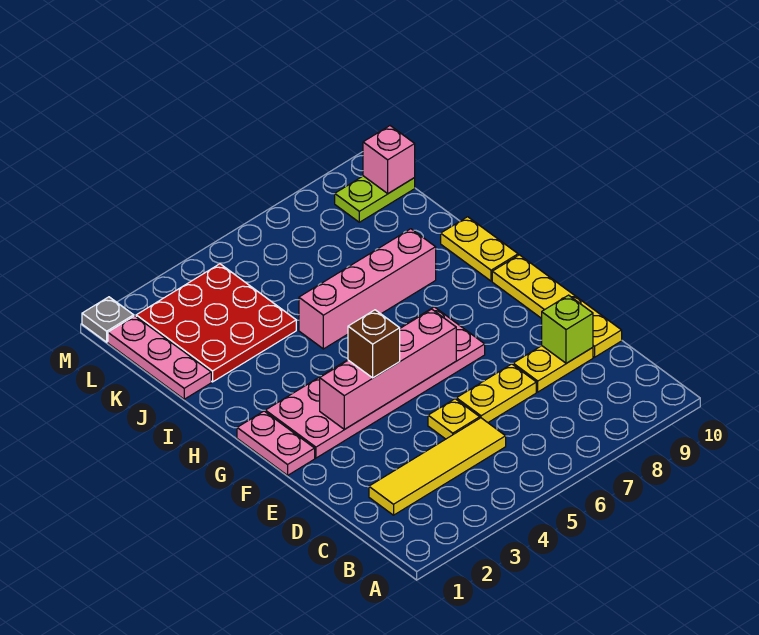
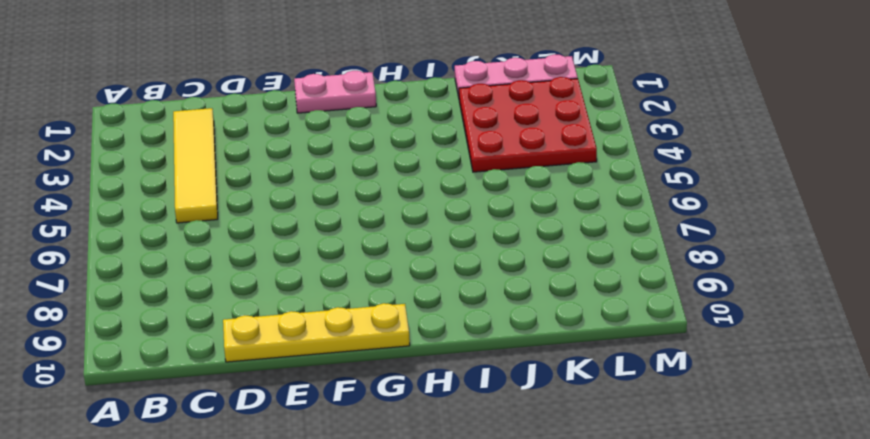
none -> yellow 1x1 plate [428,399,480,439]
none -> yellow 1x2 plate [456,364,536,422]
none -> yellow 1x2 plate [513,346,593,392]

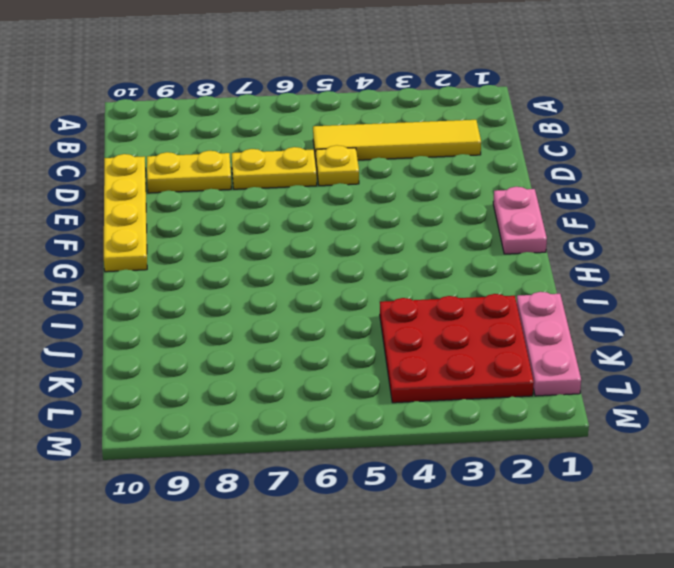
none -> pink 2x6 plate [265,307,485,458]
none -> yellow 1x2 plate [441,217,518,281]
none -> pink 1x4 brick [299,229,436,349]

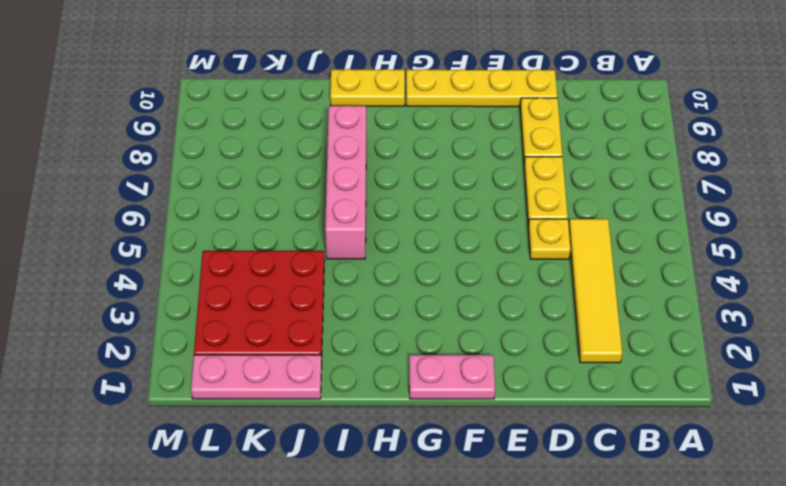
none -> pink 2x6 plate [265,307,485,458]
none -> lime 1x2 plate [335,176,415,222]
none -> grey 1x1 plate [82,297,134,342]

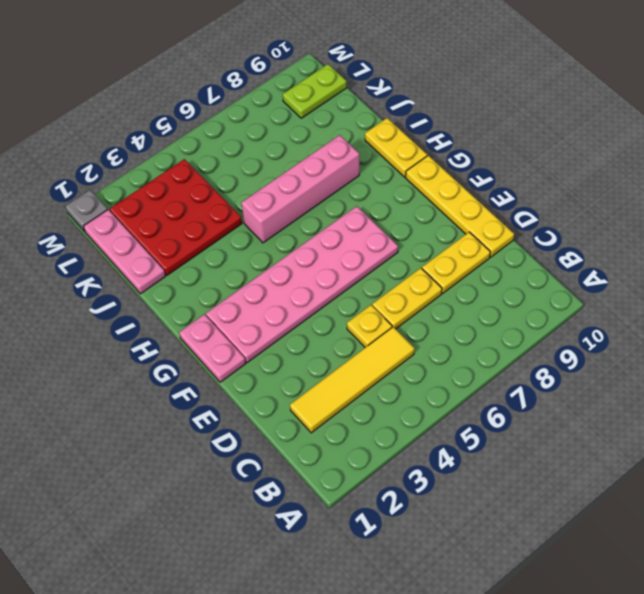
none -> lime 1x1 brick [542,295,593,363]
none -> pink 1x4 brick [320,309,456,429]
none -> pink 1x1 brick [363,126,415,193]

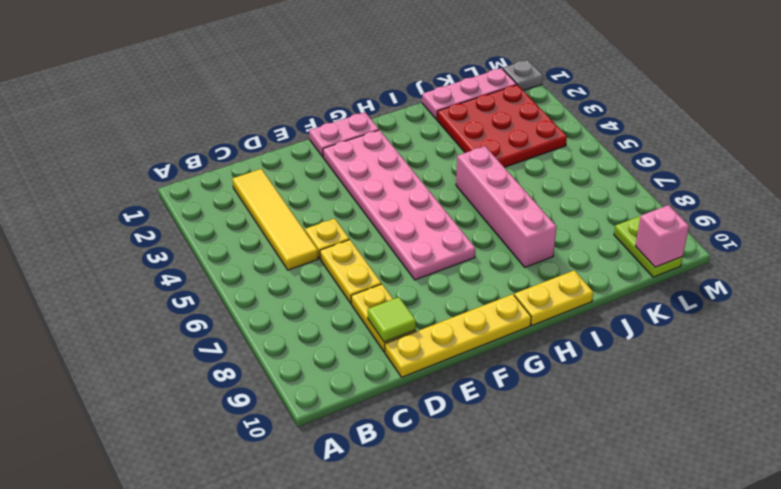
lime 1x1 tile [368,297,416,342] -> lime 1x1 brick [542,295,593,363]
none -> pink 1x4 brick [320,309,456,429]
none -> brown 1x1 brick [348,310,400,378]

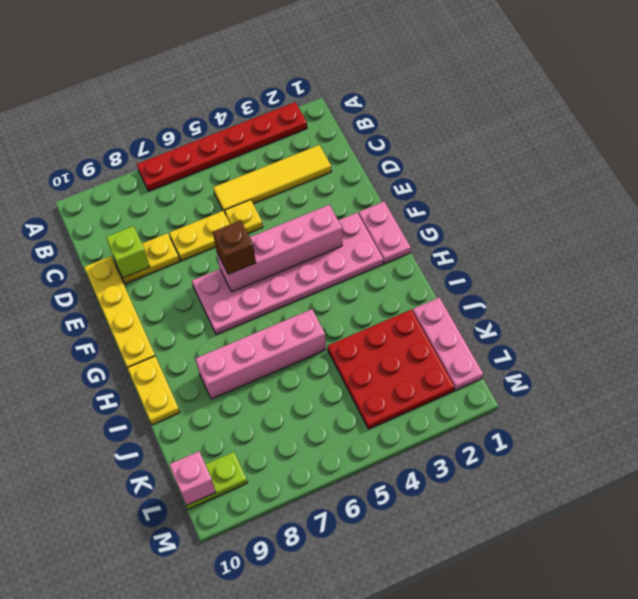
red 1x6 plate [137,102,307,191] -> none
brown 1x1 brick [213,220,256,274] -> brown 1x1 brick moved to [348,310,400,378]
none -> grey 1x1 plate [82,297,134,342]

